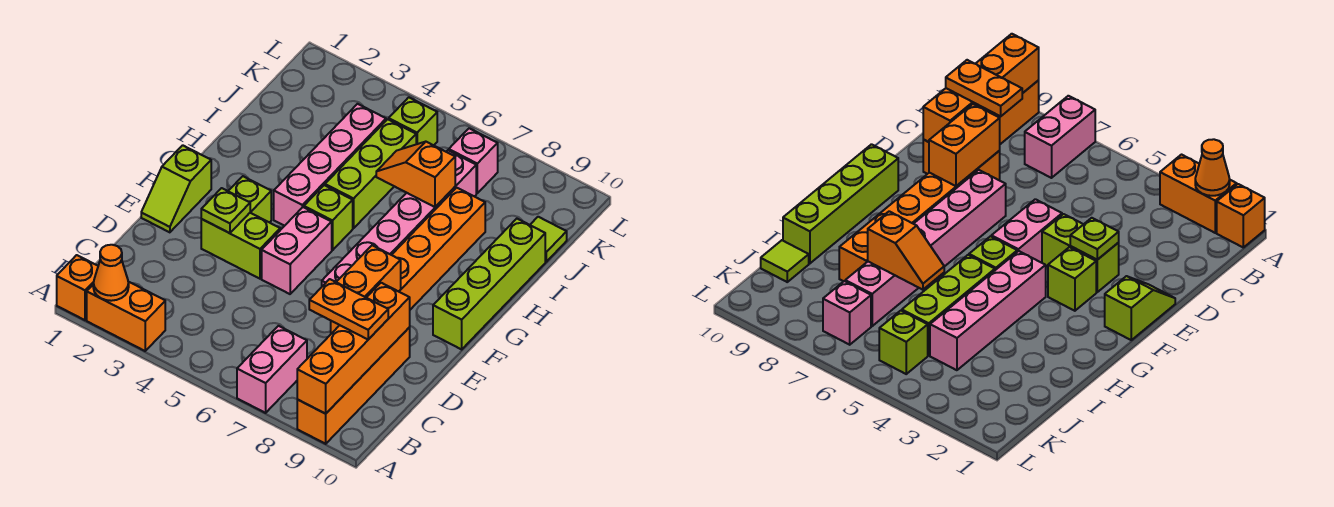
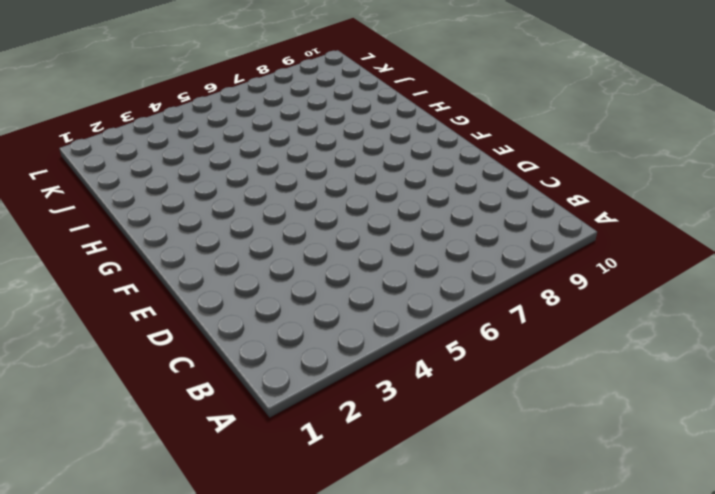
none -> orange 1x1 brick [57,255,98,320]
none -> orange 1x2 brick [87,282,165,351]
none -> pink 1x2 brick [237,326,307,413]

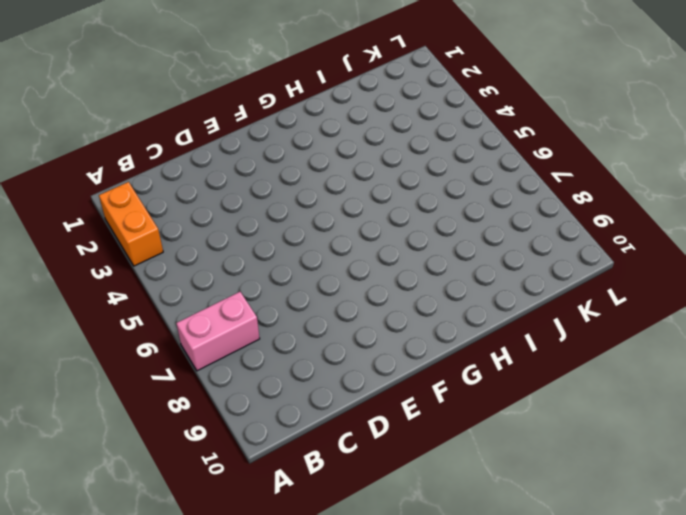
none -> orange 1x1 brick [57,255,98,320]
none -> orange 1x4 brick [297,328,410,444]
none -> orange 1x6 brick [331,188,485,334]

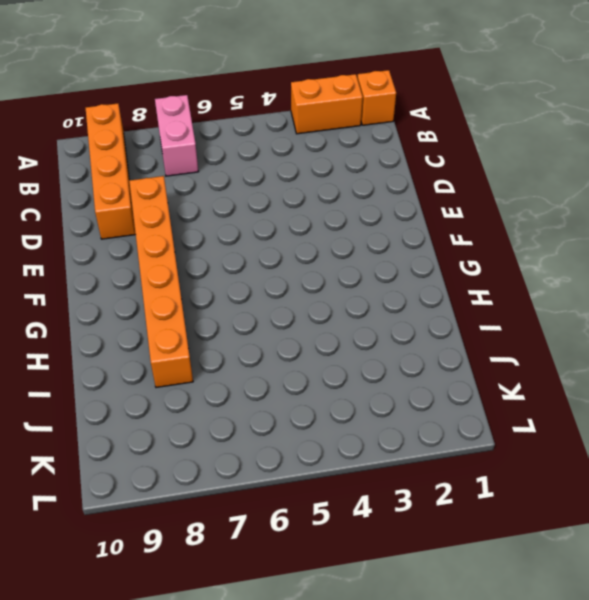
none -> lime 1x2 slope [141,145,211,232]
none -> lime 1x2 brick [201,213,280,279]
none -> pink 1x2 brick [262,207,332,294]

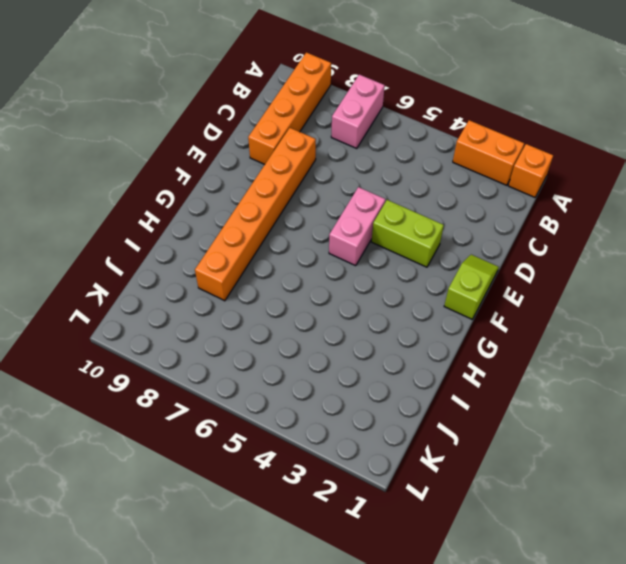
none -> pink 1x6 brick [322,150,476,286]
none -> lime 1x1 brick [228,176,271,223]
none -> lime 1x4 brick [433,219,545,349]

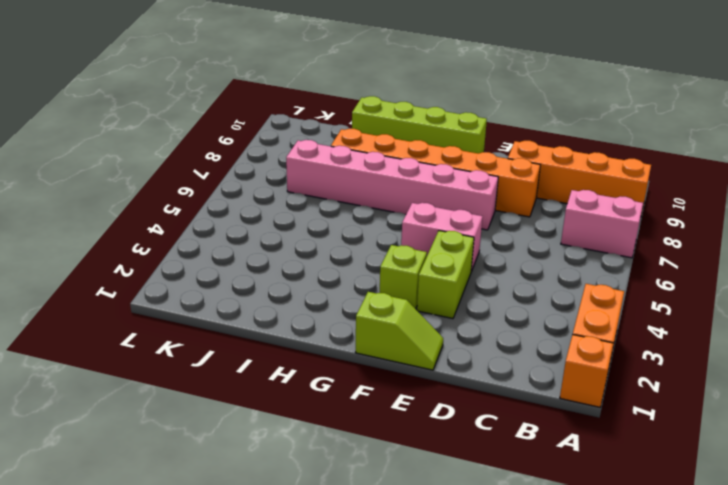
none -> pink 1x4 brick [274,104,386,226]
none -> lime 1x1 brick [304,185,353,250]
none -> lime 1x3 brick [325,119,416,228]

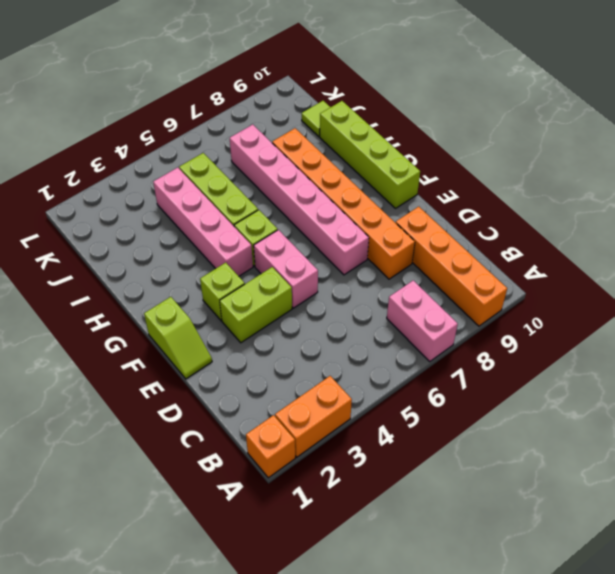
none -> lime 1x1 brick [389,97,437,145]
none -> pink 1x1 brick [449,128,498,193]
none -> orange 1x1 cone [93,245,129,301]

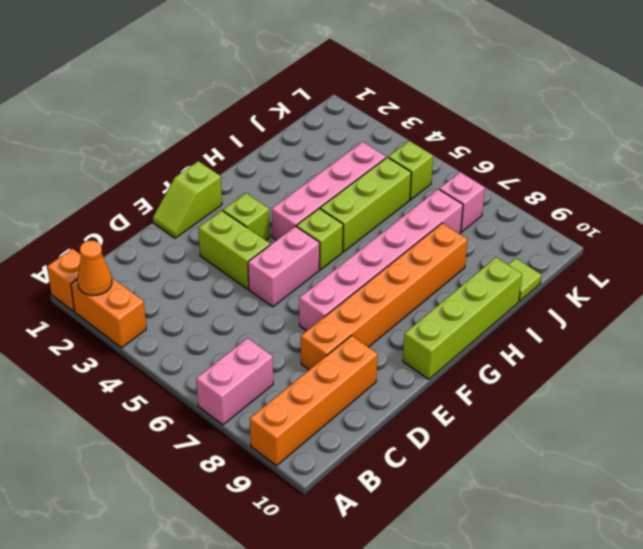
none -> orange 1x4 brick [297,283,410,414]
none -> orange 1x2 brick [337,245,401,297]
none -> lime 1x1 plate [201,188,250,233]

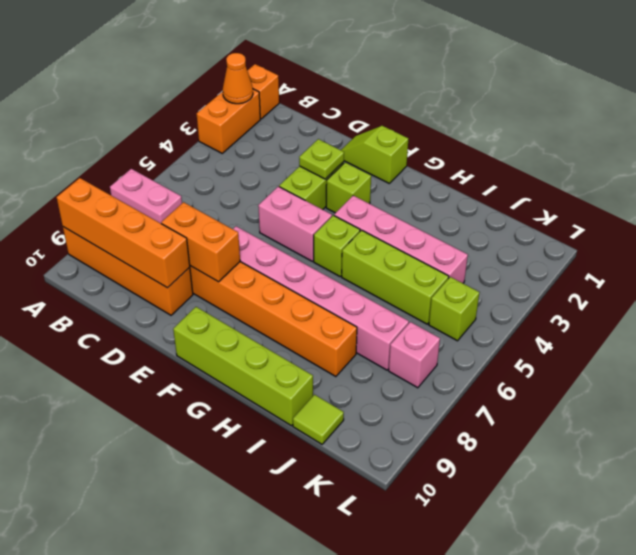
none -> orange 1x2 slope [376,142,455,207]
none -> orange 1x2 plate [309,279,388,339]

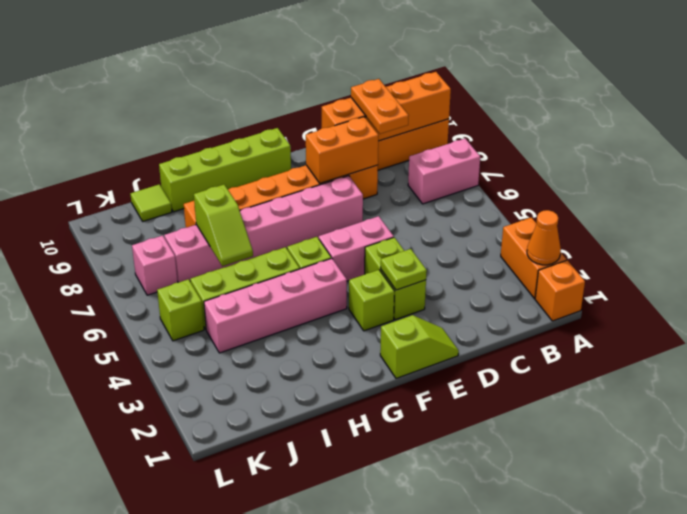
lime 1x2 slope [194,185,253,266] -> orange 1x2 slope [376,142,455,207]

